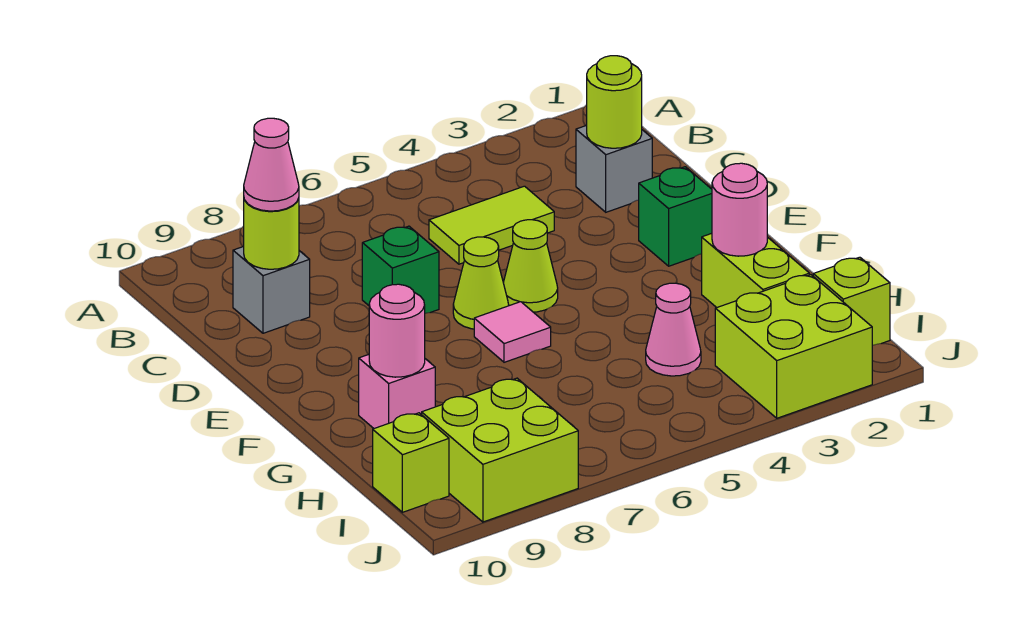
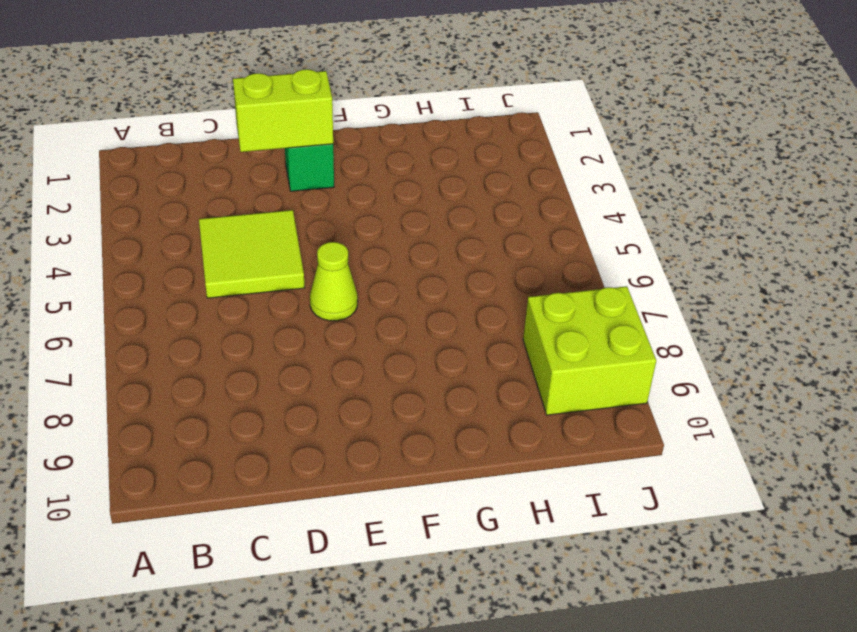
lime 2x2 tile [199,210,305,298] -> lime 1x2 tile [429,186,554,264]
lime 1x2 brick [233,69,333,152] -> lime 1x2 brick moved to [702,233,809,308]
none -> grey 1x1 brick [576,125,652,212]
none -> grey 1x1 brick [233,246,310,333]
none -> green 1x1 brick [362,226,439,313]

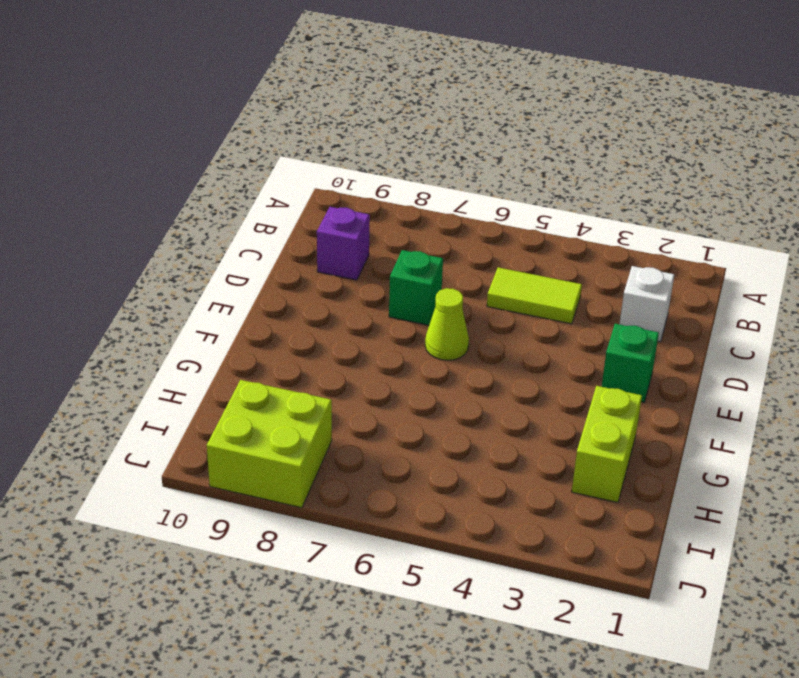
white 1x1 brick [620,266,674,342] -> grey 1x1 brick [576,125,652,212]
purple 1x1 brick [317,207,370,280] -> grey 1x1 brick [233,246,310,333]
none -> lime 1x1 cone [503,220,558,312]
none -> pink 1x1 tile [474,302,551,362]
none -> pink 1x1 brick [359,355,435,428]

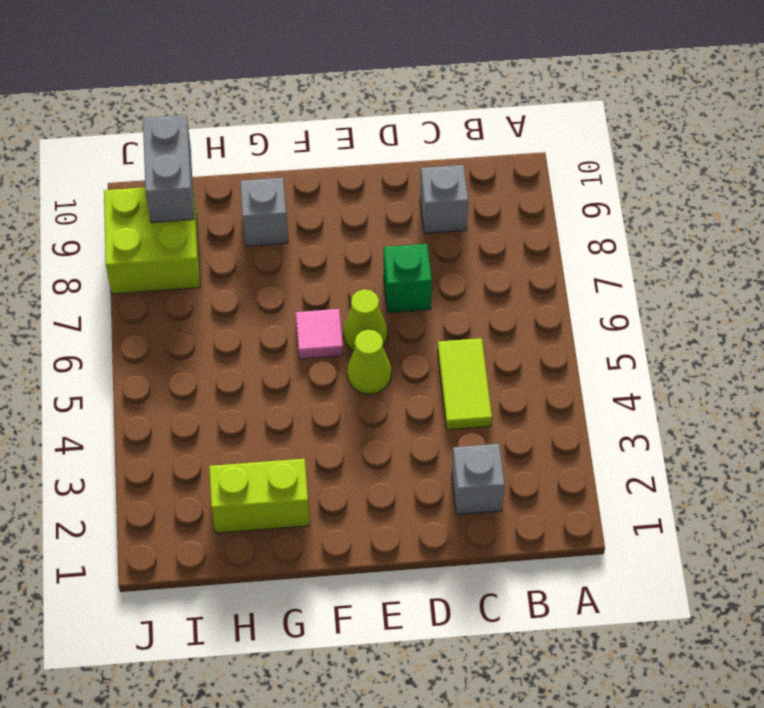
grey 1x1 brick [240,178,288,246] -> pink 1x1 brick [359,355,435,428]
grey 1x2 brick [143,115,194,223] -> none
none -> green 1x1 brick [639,167,712,266]
none -> pink 1x1 cone [646,283,701,376]
none -> lime 1x1 brick [813,257,890,346]

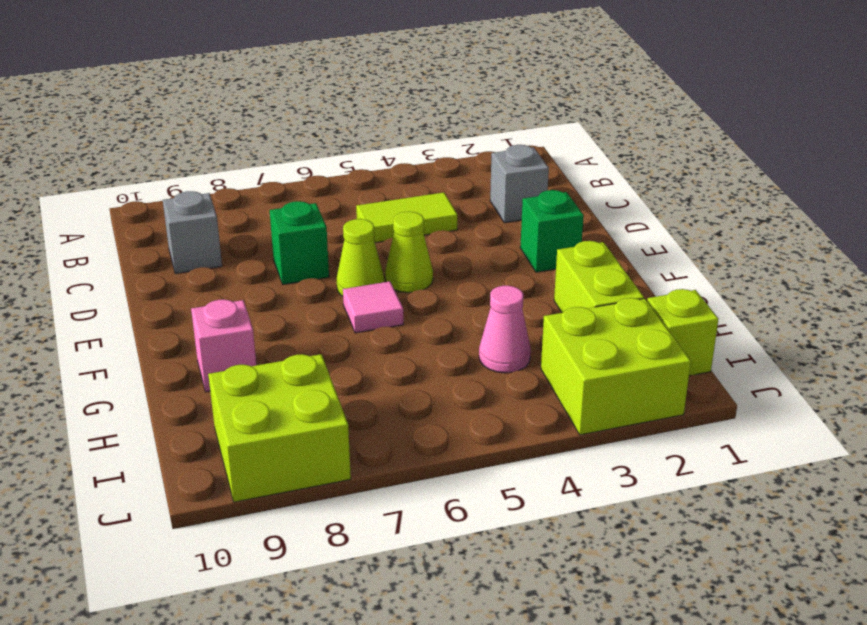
none -> lime 1x1 brick [373,413,449,512]
none -> lime 1x1 round brick [587,56,642,148]
none -> lime 1x1 round brick [244,198,299,269]

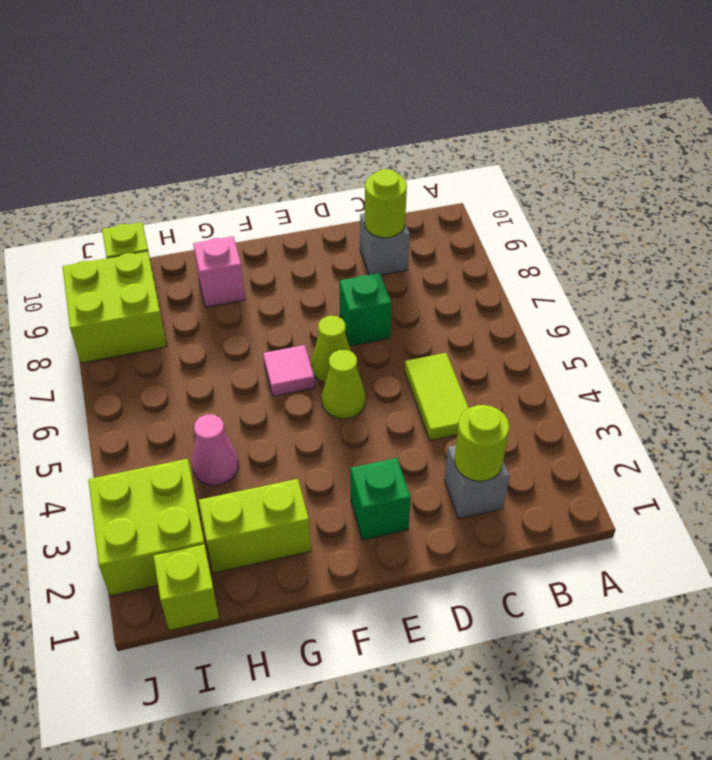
none -> pink 1x1 round brick [712,163,767,256]
none -> pink 1x1 round brick [369,284,425,377]
none -> pink 1x1 cone [244,118,299,211]

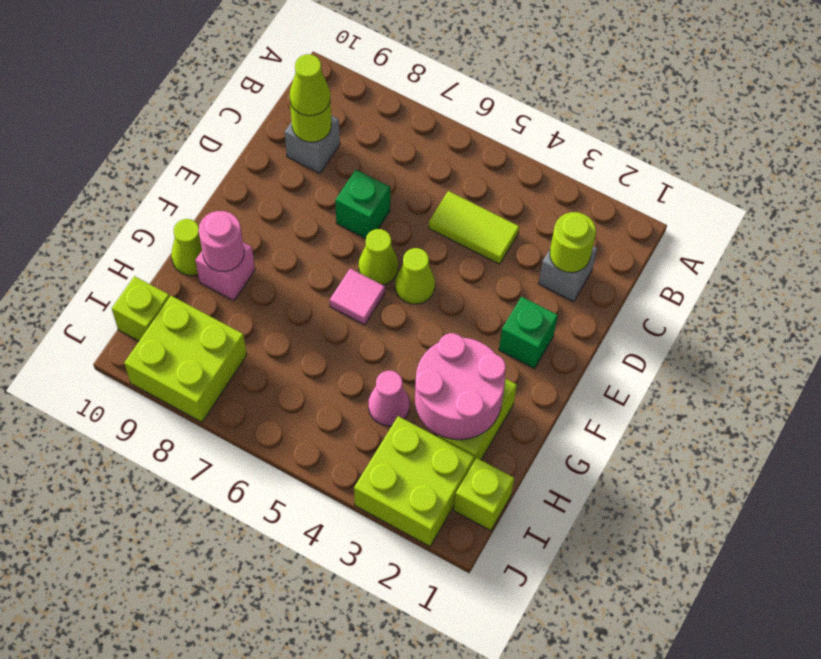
lime 1x1 cone [290,54,330,116] -> pink 1x1 cone [244,118,299,211]
pink 2x2 round brick [415,333,506,440] -> pink 1x1 round brick [712,163,767,256]
lime 1x1 cone [171,219,202,275] -> none

